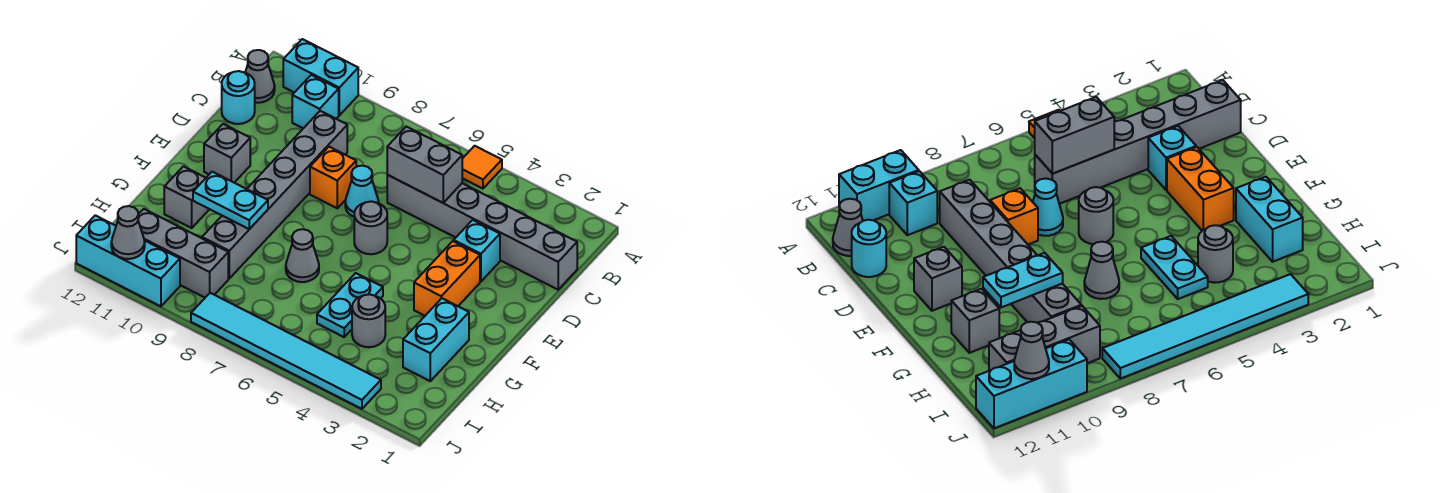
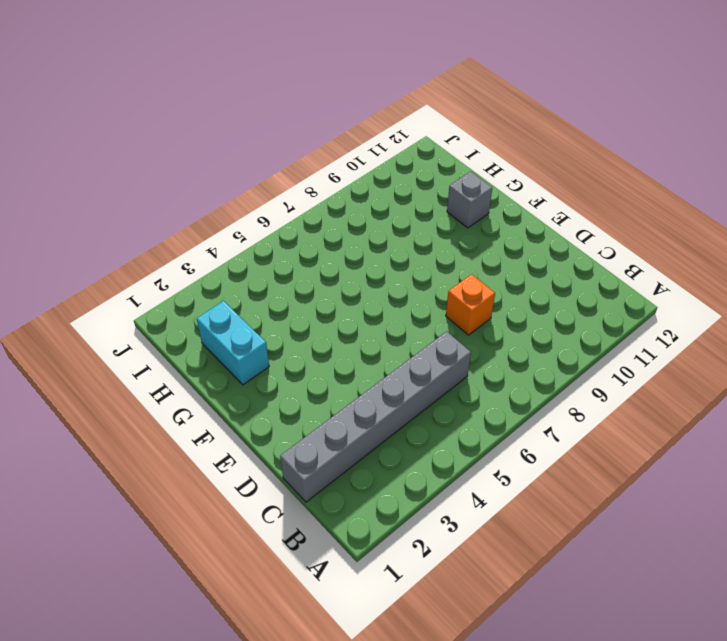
none -> orange 1x1 tile [462,146,502,189]
none -> cyan 1x2 brick [283,39,358,115]
none -> cyan 1x1 brick [292,75,339,128]

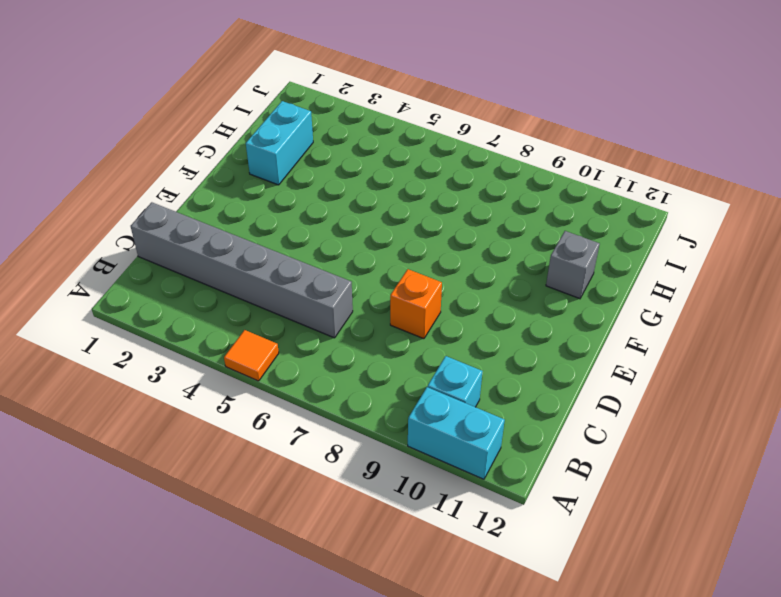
none -> grey 1x1 cone [245,50,275,103]
none -> grey 1x6 brick [202,111,347,278]
none -> cyan 1x1 round brick [222,71,255,124]

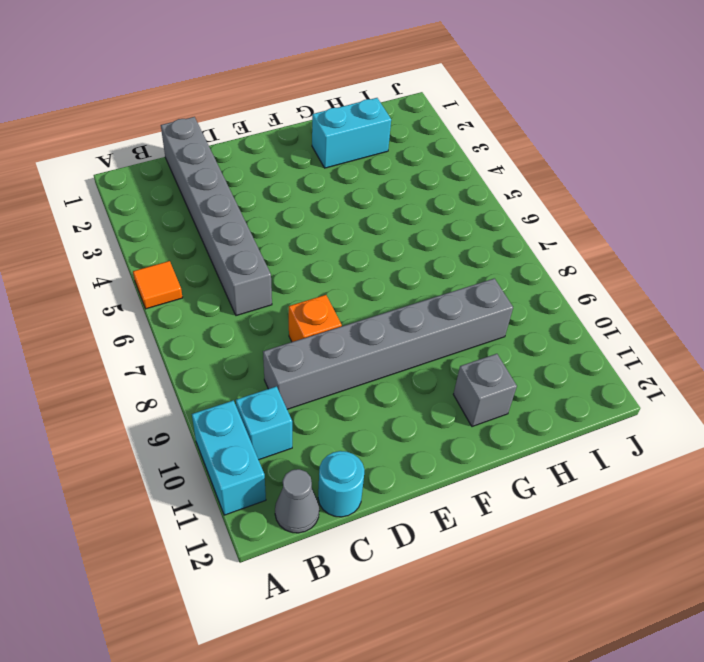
none -> cyan 1x1 brick [454,220,500,282]
none -> cyan 1x1 cone [345,166,379,217]
none -> orange 1x2 brick [414,241,480,316]

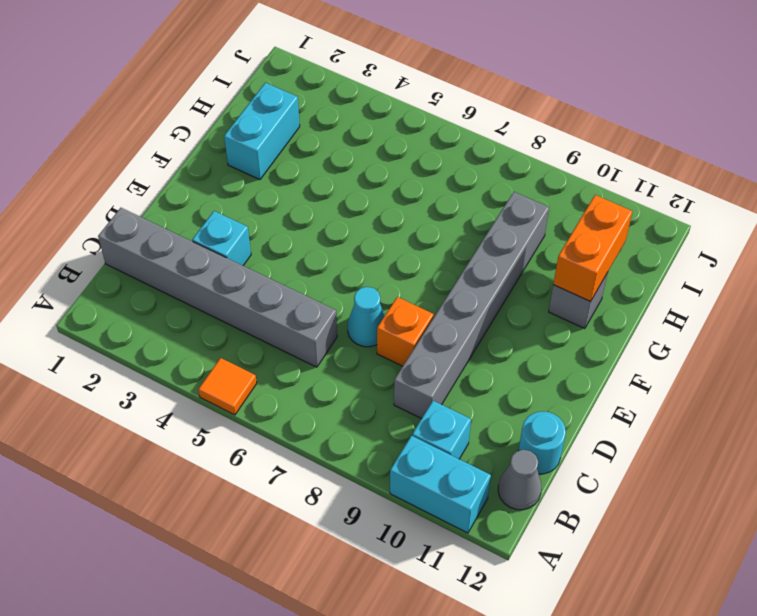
orange 1x2 brick [553,195,633,302] -> orange 1x2 brick moved to [414,241,480,316]
none -> grey 1x1 round brick [354,201,387,254]
none -> grey 1x1 brick [204,124,250,183]
none -> cyan 1x2 plate [317,273,383,337]

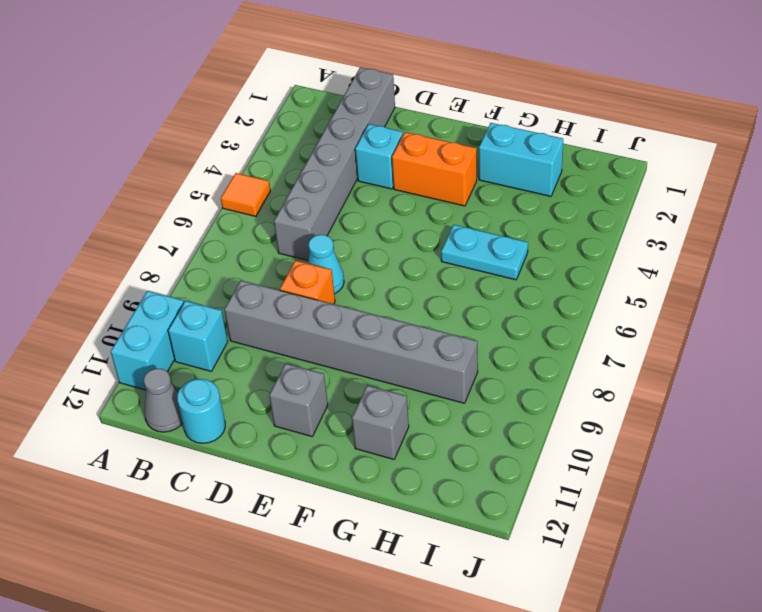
none -> grey 1x1 round brick [354,201,387,254]
none -> grey 1x1 cone [286,229,319,282]
none -> grey 1x1 round brick [352,294,385,347]

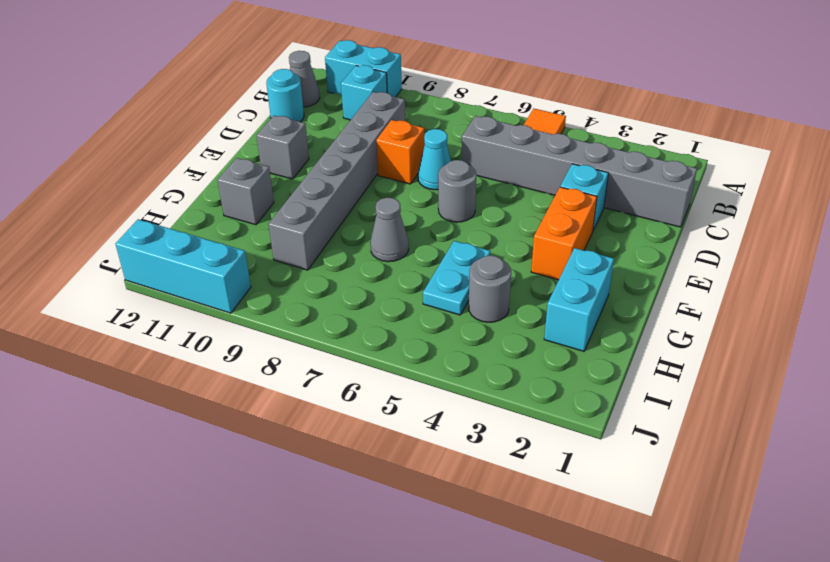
none -> grey 1x3 brick [138,209,228,297]
none -> cyan 1x6 tile [191,293,381,409]
none -> grey 1x2 brick [387,127,462,203]

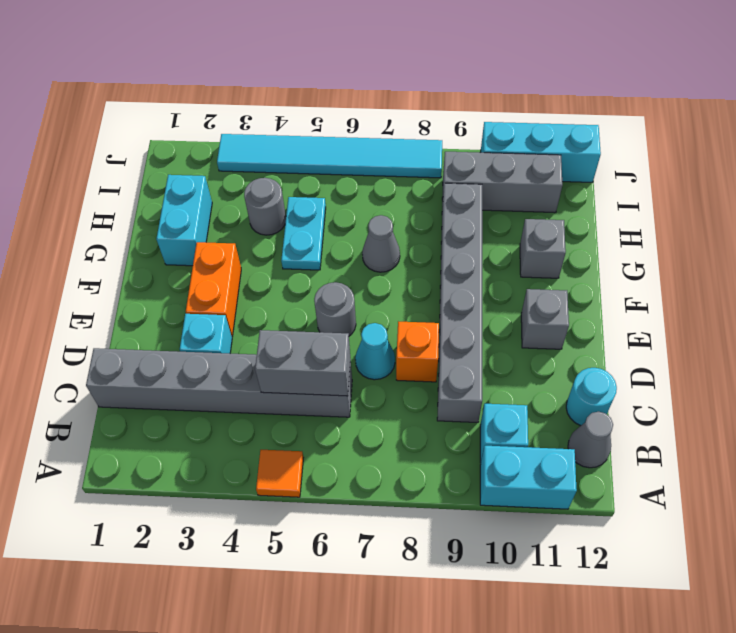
none -> cyan 1x2 plate [193,172,268,229]
none -> grey 1x1 cone [111,206,145,259]

